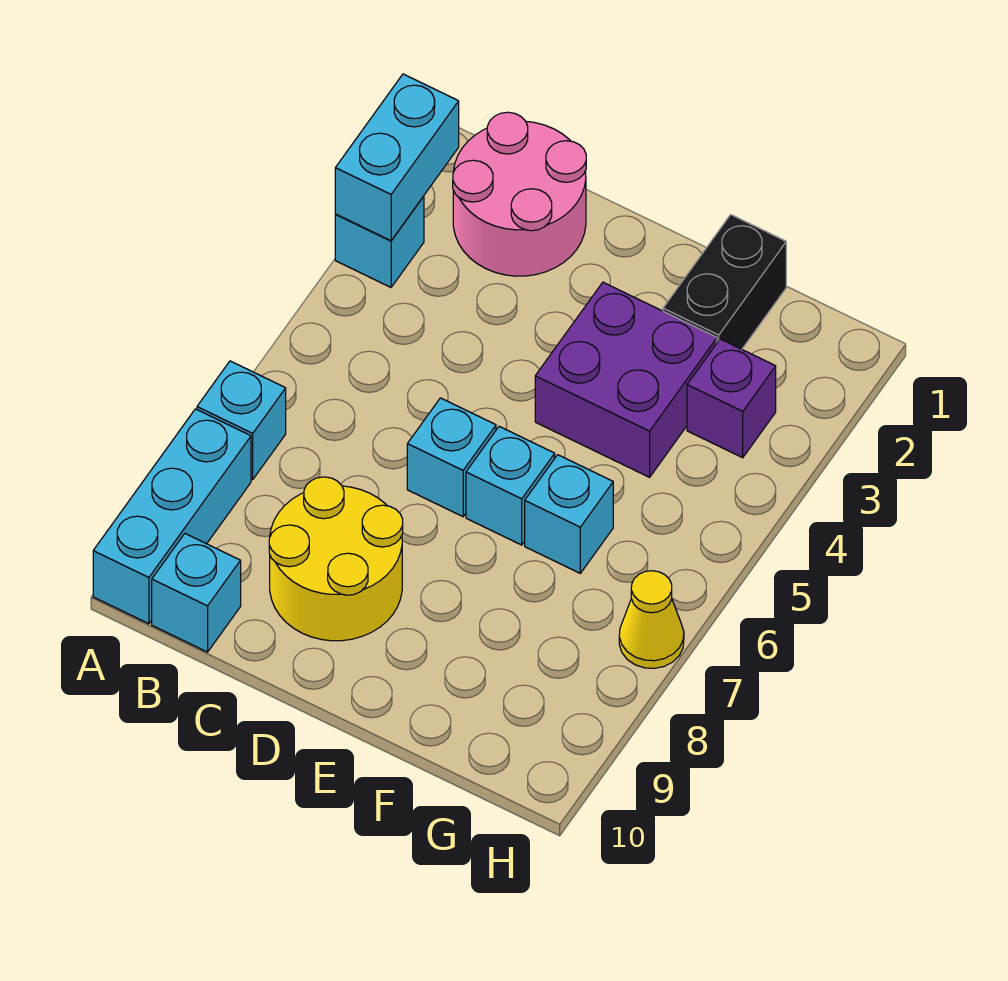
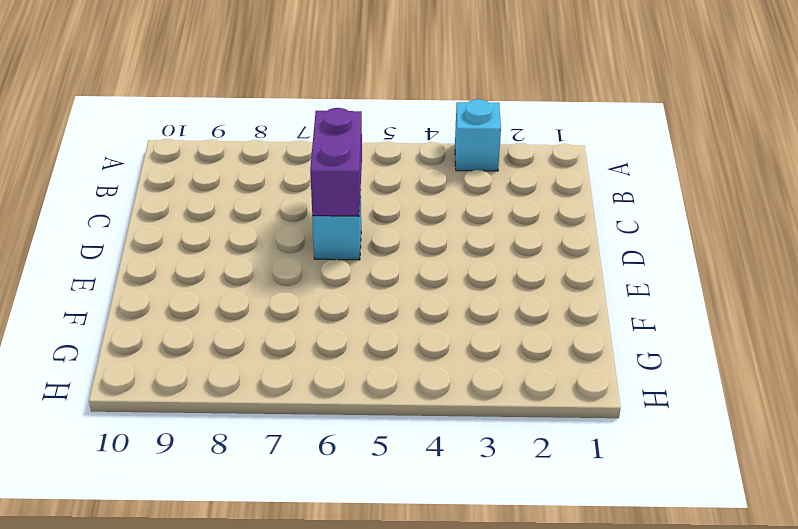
purple 1x2 brick [310,108,362,216] -> none
none -> cyan 1x1 brick [197,361,286,480]
none -> cyan 1x3 brick [93,409,251,624]
none -> pink 2x2 round brick [453,112,586,276]

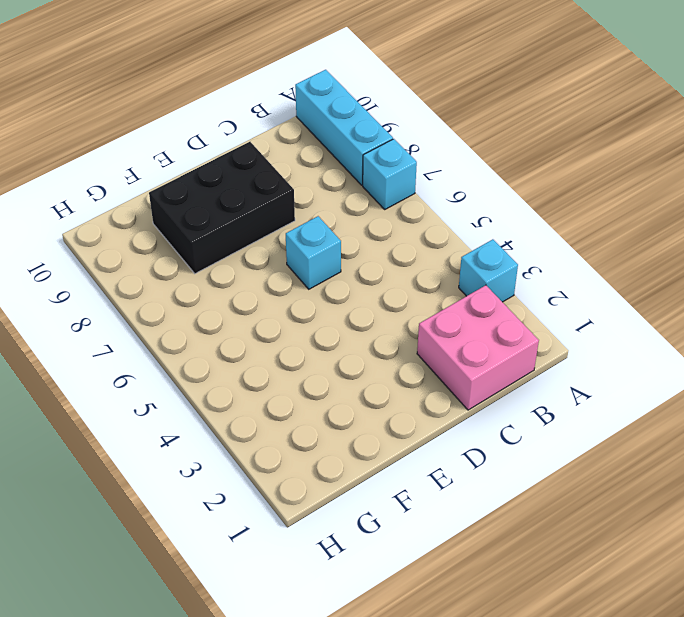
pink 2x2 brick [417,285,539,410] -> pink 2x2 round brick [453,112,586,276]
black 2x3 brick [149,142,295,274] -> yellow 2x2 round brick [269,477,403,641]
none -> cyan 1x1 brick [152,534,241,652]
none -> purple 2x2 brick [535,282,717,477]
none -> cyan 1x1 brick [466,426,555,545]

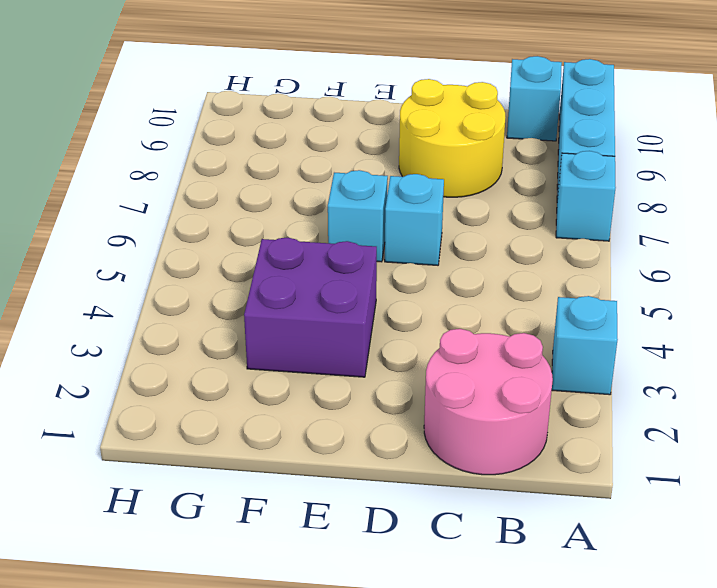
none -> black 1x2 brick [663,215,786,349]
none -> cyan 1x1 brick [525,455,613,573]
none -> purple 1x1 brick [687,339,776,458]

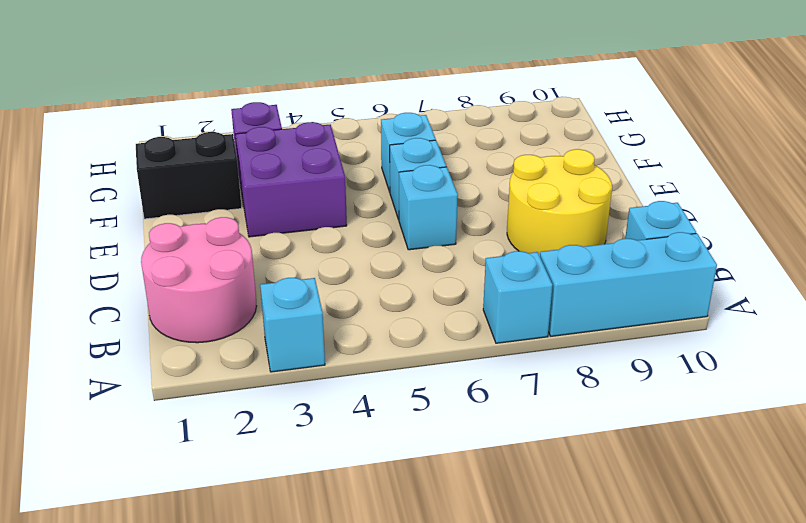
none -> yellow 1x1 cone [619,571,684,668]
none -> cyan 1x2 brick [335,74,459,241]

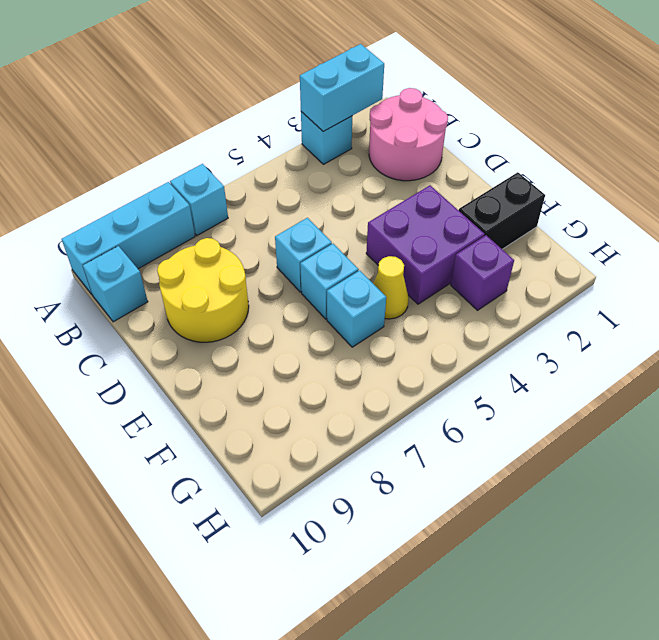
yellow 1x1 cone [373,256,409,319] -> yellow 1x1 cone moved to [619,571,684,668]

